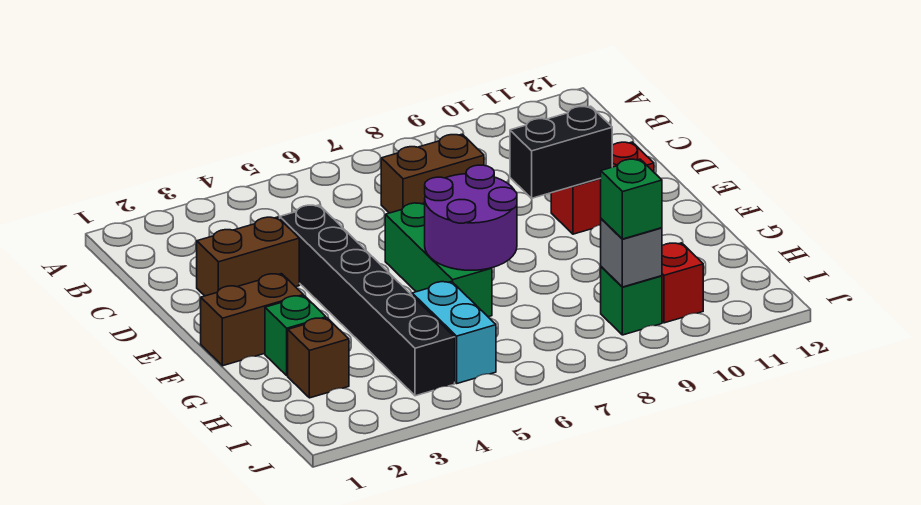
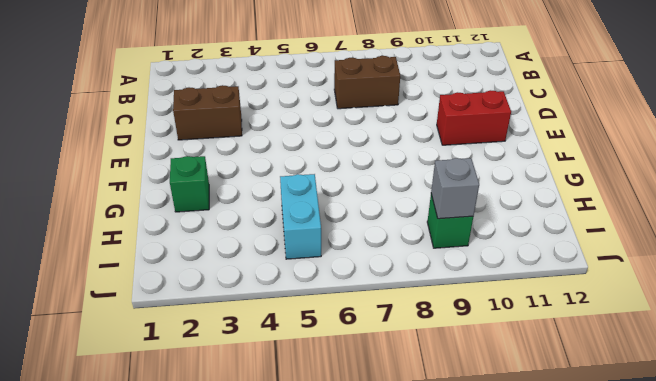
none -> black 1x6 brick [280,205,455,396]
none -> green 1x3 brick [385,203,492,317]
none -> brown 1x2 brick [201,274,303,366]

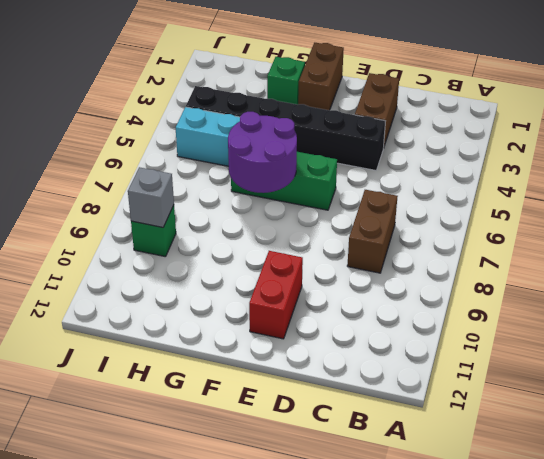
none -> brown 1x1 brick [288,318,349,398]
none -> red 1x1 brick [662,243,703,323]
none -> black 1x2 brick [510,106,612,198]

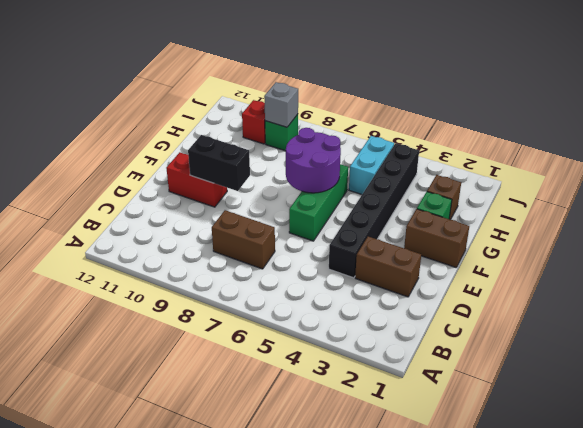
none -> green 1x1 brick [601,159,662,239]

